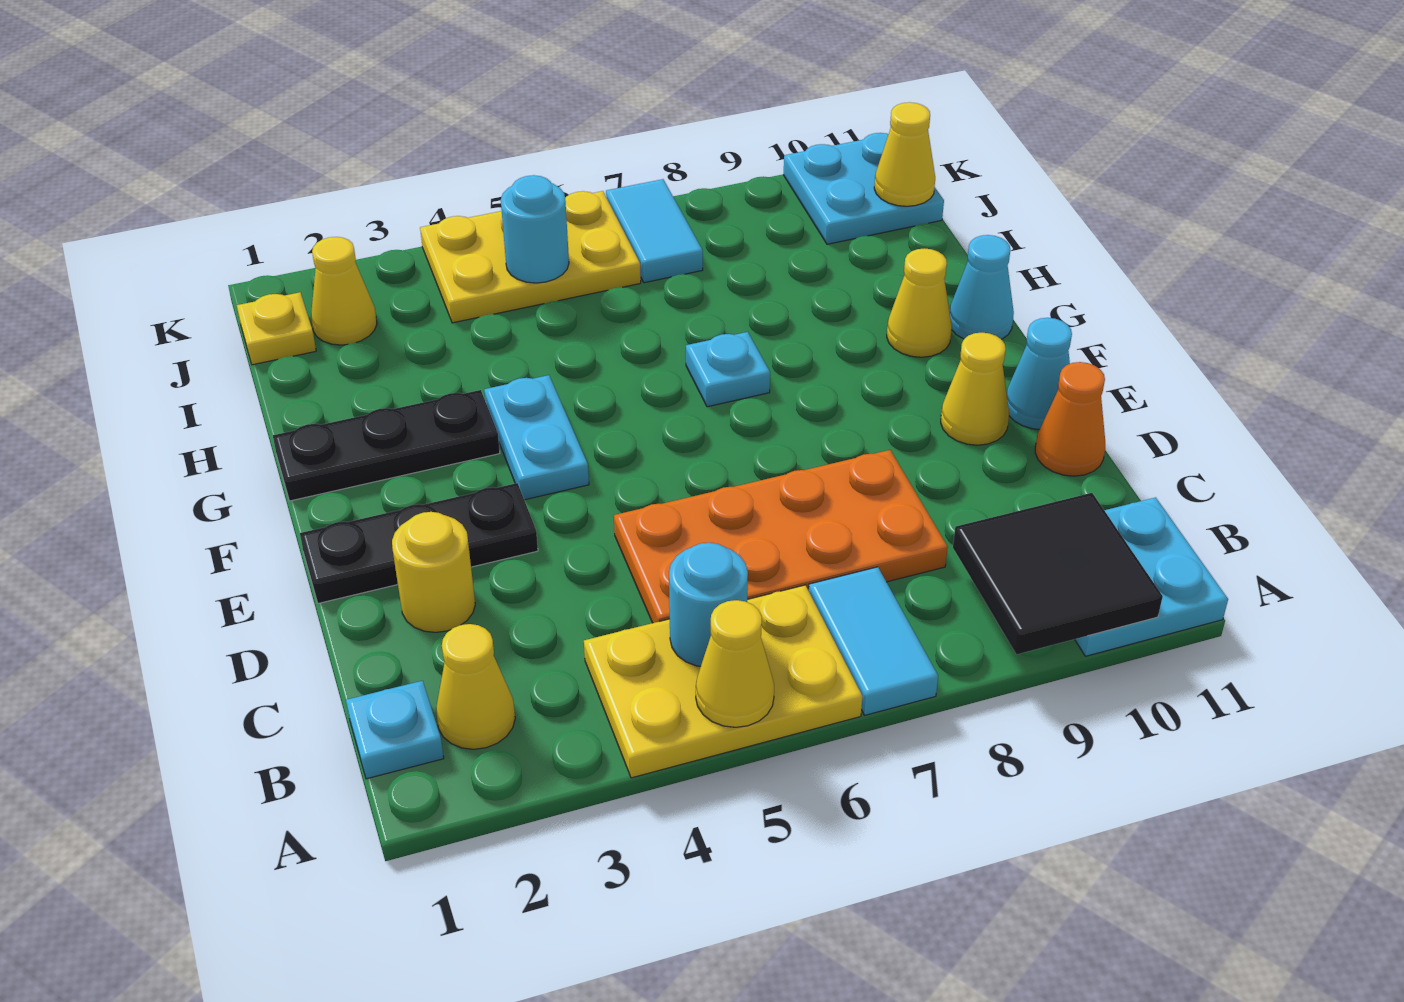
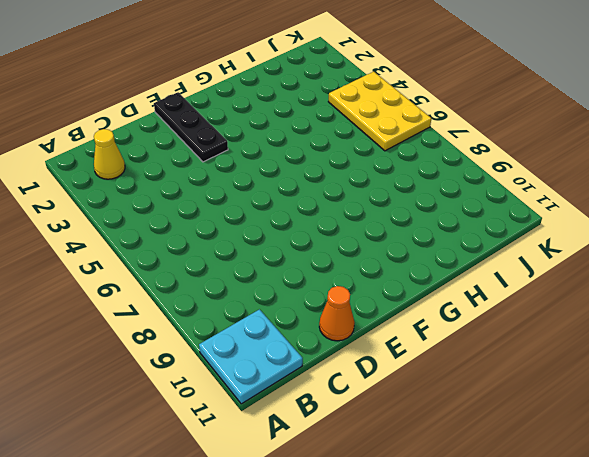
none -> yellow 2x3 plate [584,585,863,778]
none -> cyan 1x2 tile [809,567,938,715]
none -> cyan 1x1 plate [346,681,444,779]

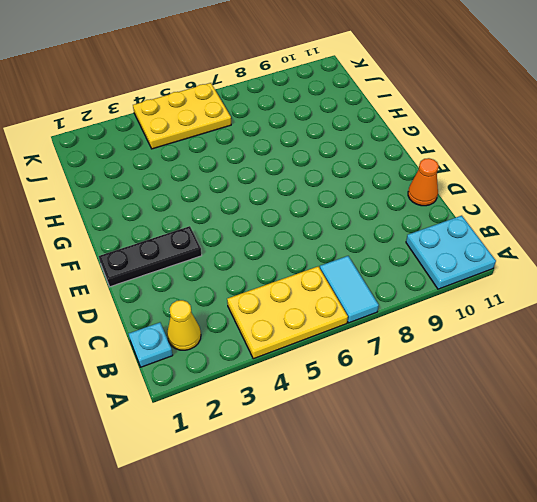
none -> orange 2x4 plate [614,450,948,623]
none -> yellow 1x1 round brick [392,512,475,632]
none -> yellow 1x1 cone [941,332,1009,445]

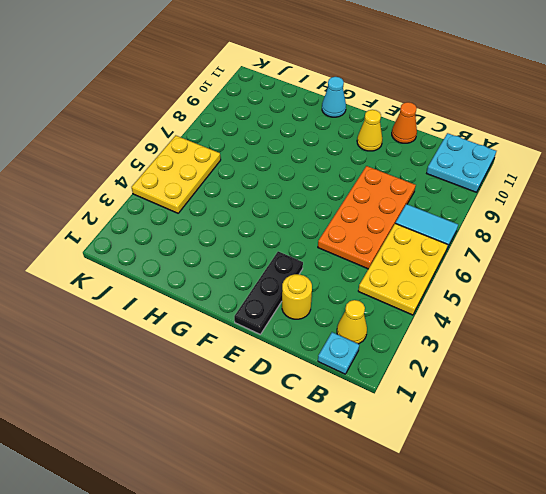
none -> cyan 1x1 cone [1007,318,1072,429]
none -> cyan 1x2 plate [484,375,589,500]
none -> black 1x3 plate [273,390,500,501]

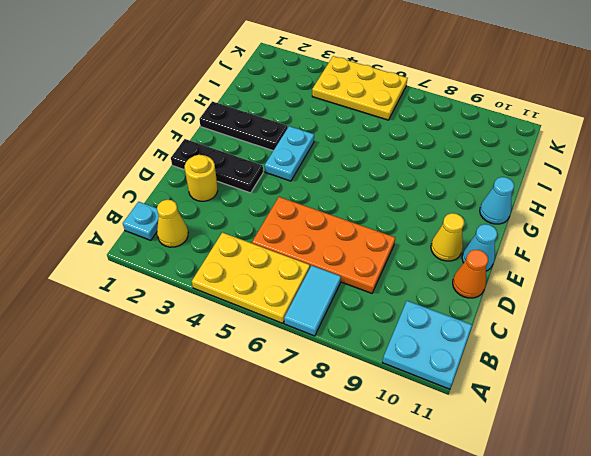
none -> cyan 1x1 plate [686,332,770,407]
none -> yellow 1x1 cone [887,248,952,357]
none -> yellow 1x1 plate [237,292,316,365]

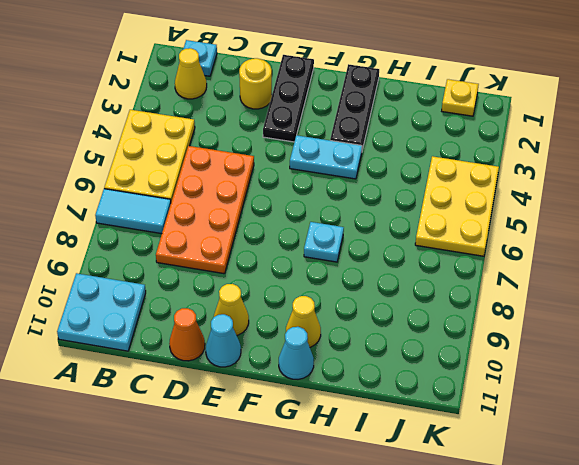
none -> yellow 1x1 cone [311,237,377,345]
none -> cyan 1x2 tile [606,179,703,283]
none -> cyan 2x2 plate [784,133,944,244]

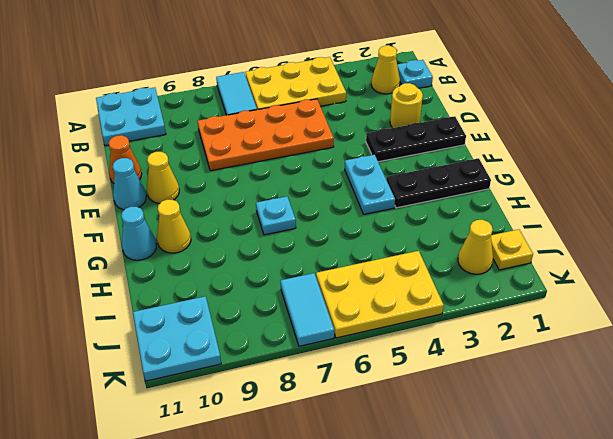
none -> yellow 1x1 cone [696,600,774,727]
none -> black 2x2 tile [953,493,1163,654]
none -> cyan 1x1 round brick [669,543,748,666]

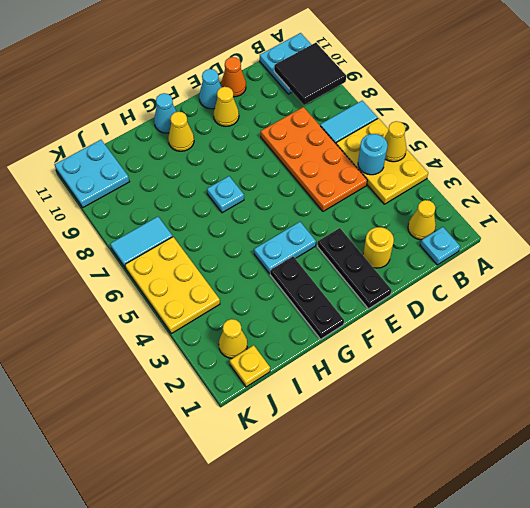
none -> cyan 1x1 round brick [501,175,569,283]
none -> yellow 1x1 cone [874,102,935,206]

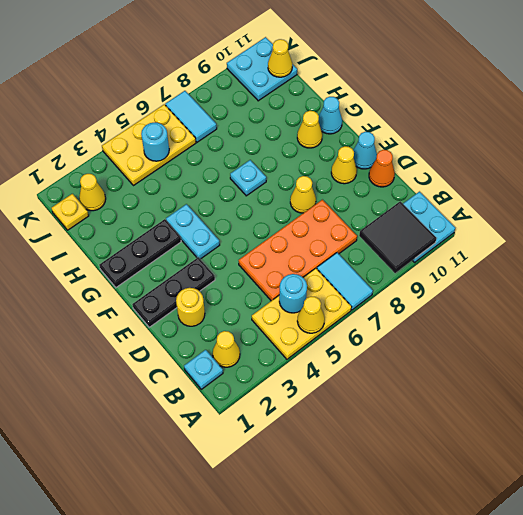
yellow 1x1 cone [290,176,316,213] -> none

